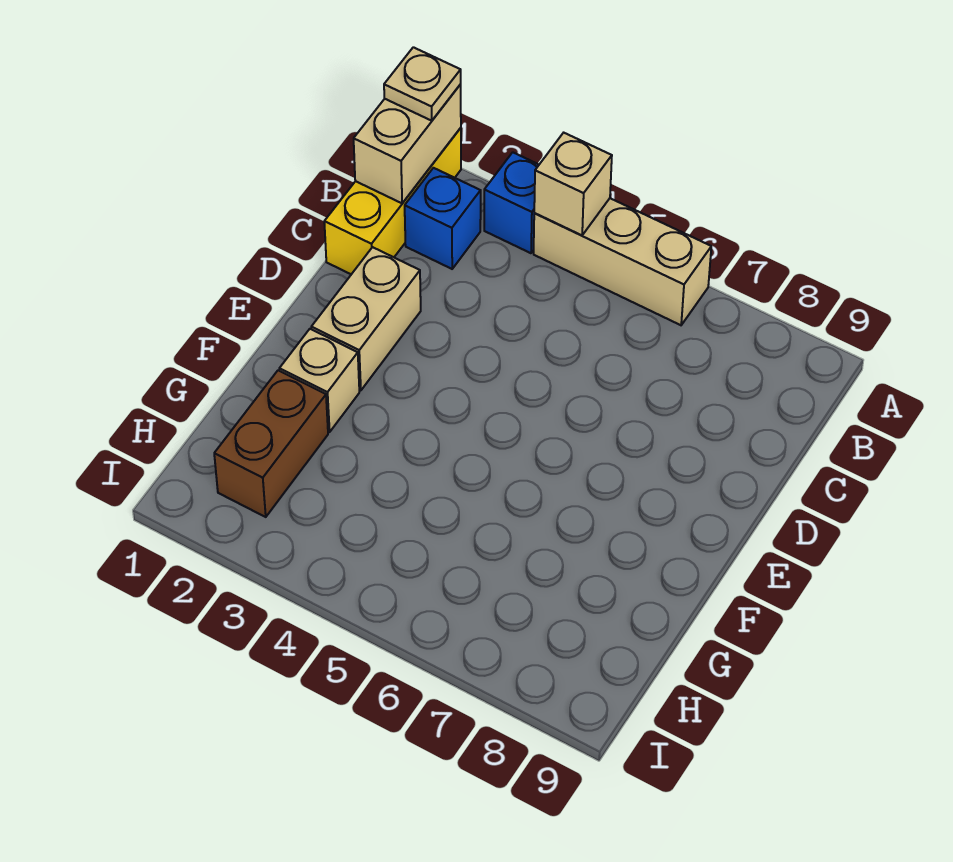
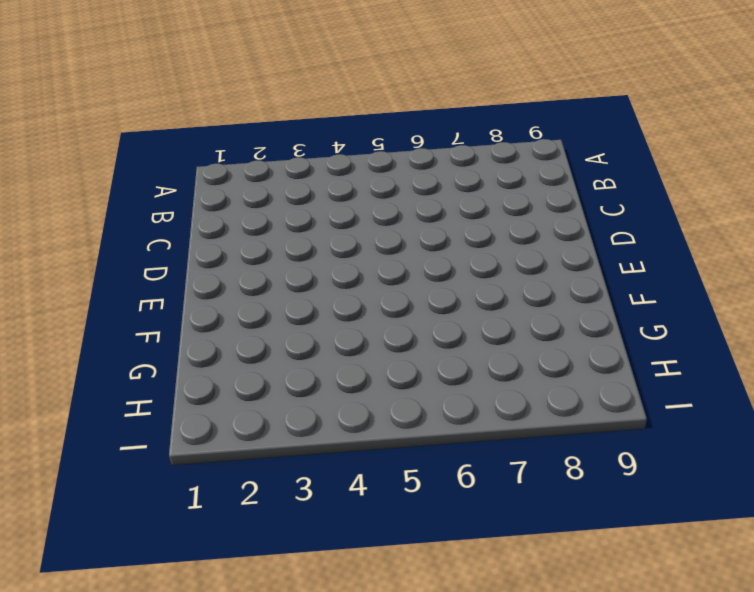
none -> yellow 1x3 brick [324,128,461,274]
none -> blue 1x1 brick [484,152,539,253]

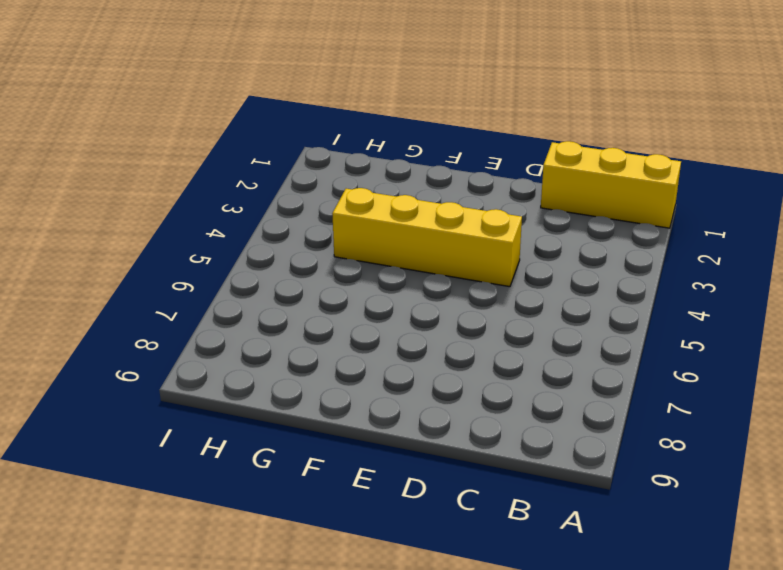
yellow 1x4 brick [332,188,522,287] -> none
none -> blue 1x1 brick [484,152,539,253]
none -> tan 1x3 brick [534,198,711,325]

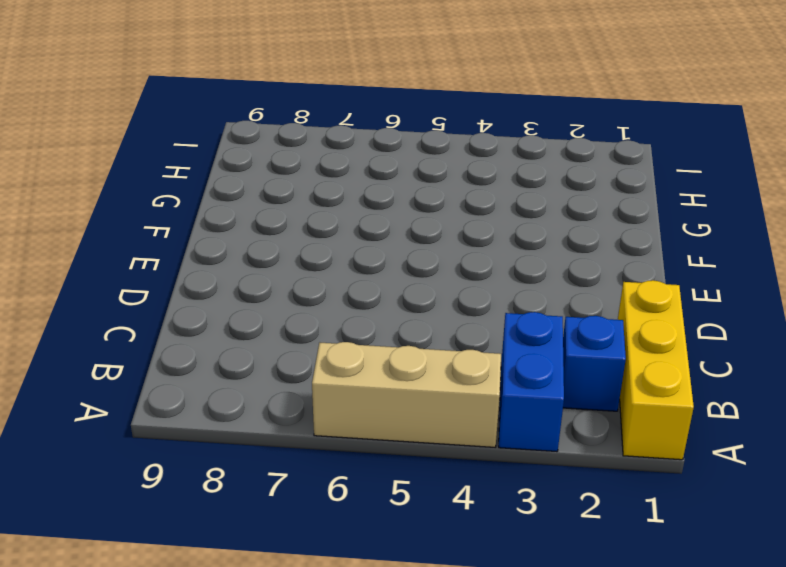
blue 1x2 brick [499,312,564,452] -> blue 1x1 brick [484,152,539,253]
none -> tan 1x2 brick [311,247,421,391]
none -> tan 1x1 brick [279,329,359,432]

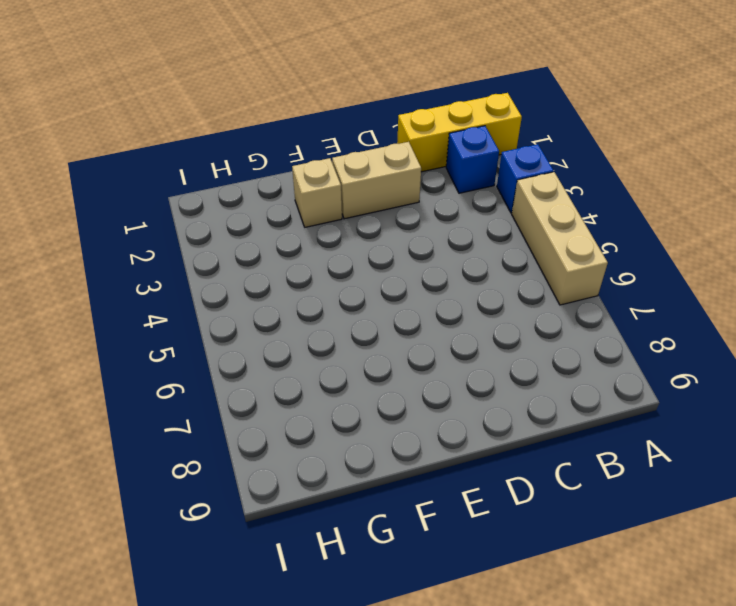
none -> brown 1x2 brick [214,370,328,517]
none -> tan 1x2 brick [354,84,461,203]

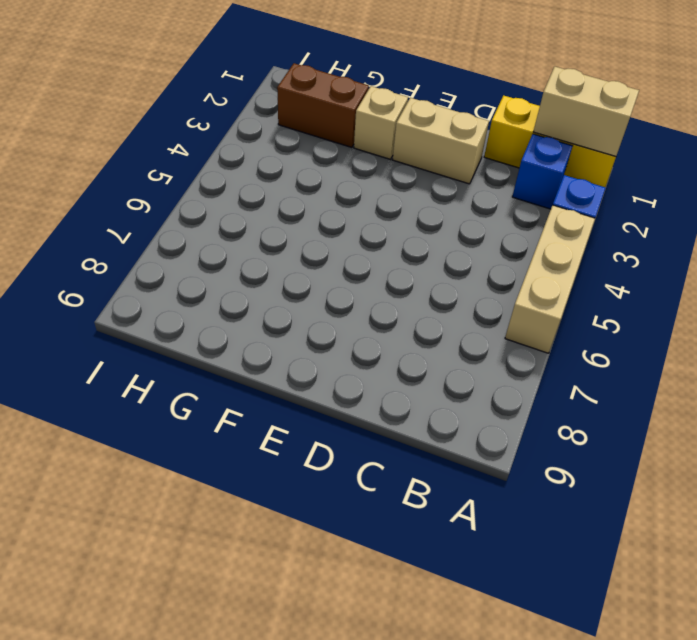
none -> tan 1x1 brick [534,133,612,235]
none -> tan 1x1 plate [384,47,461,121]

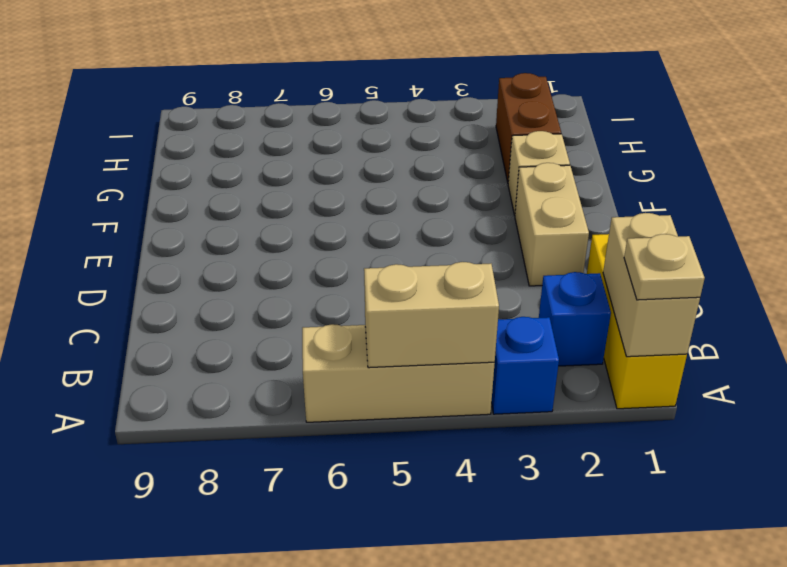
tan 1x2 brick [364,262,499,368] -> tan 1x1 brick [534,133,612,235]

